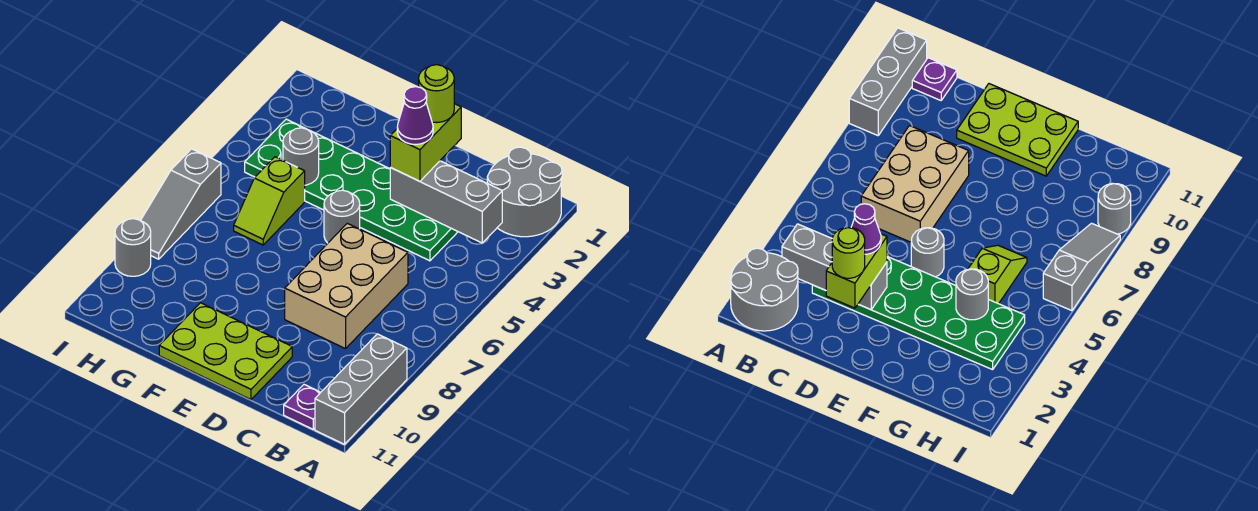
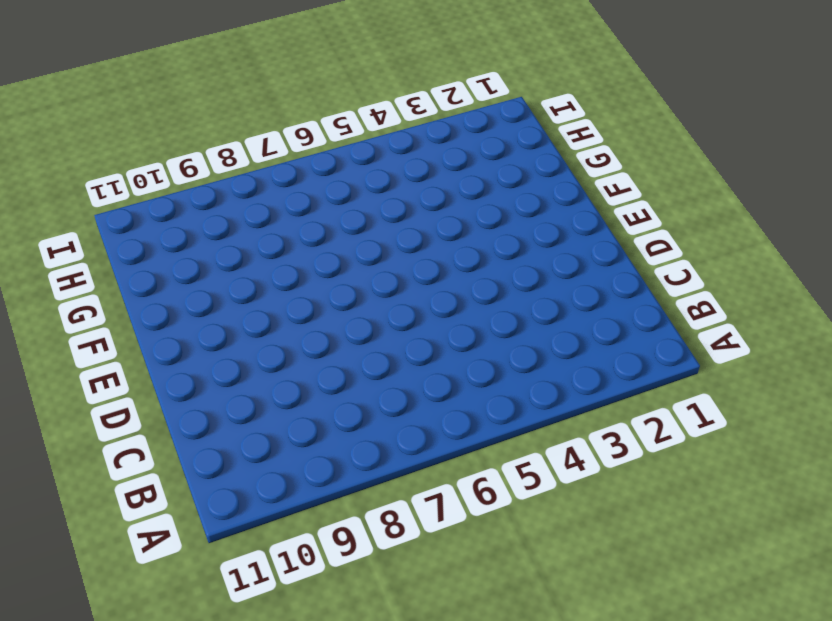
none -> grey 2x2 round brick [487,147,562,237]
none -> grey 1x3 brick [315,334,407,444]
none -> purple 1x1 plate [284,385,321,429]

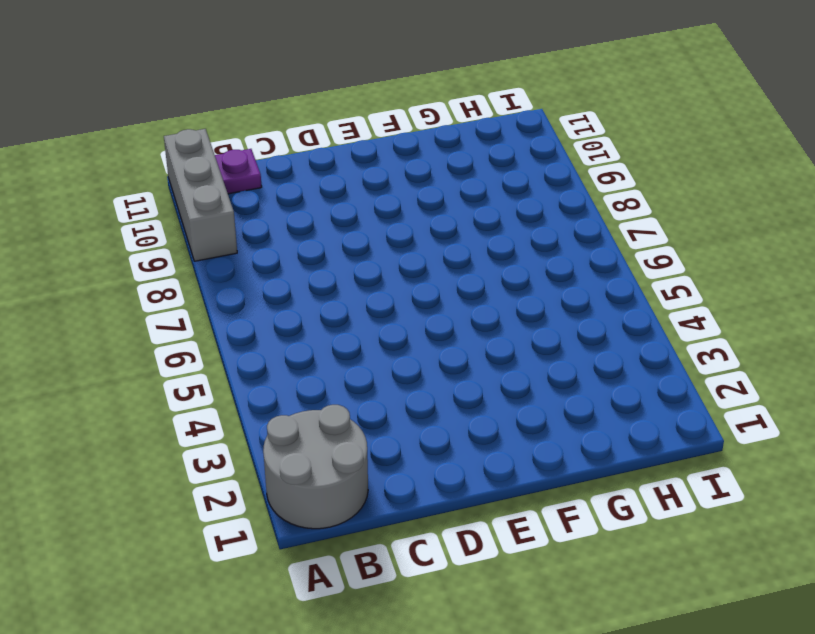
none -> green 2x6 plate [245,119,458,261]
none -> tan 2x3 brick [285,223,408,349]
none -> lime 2x3 plate [159,303,292,400]

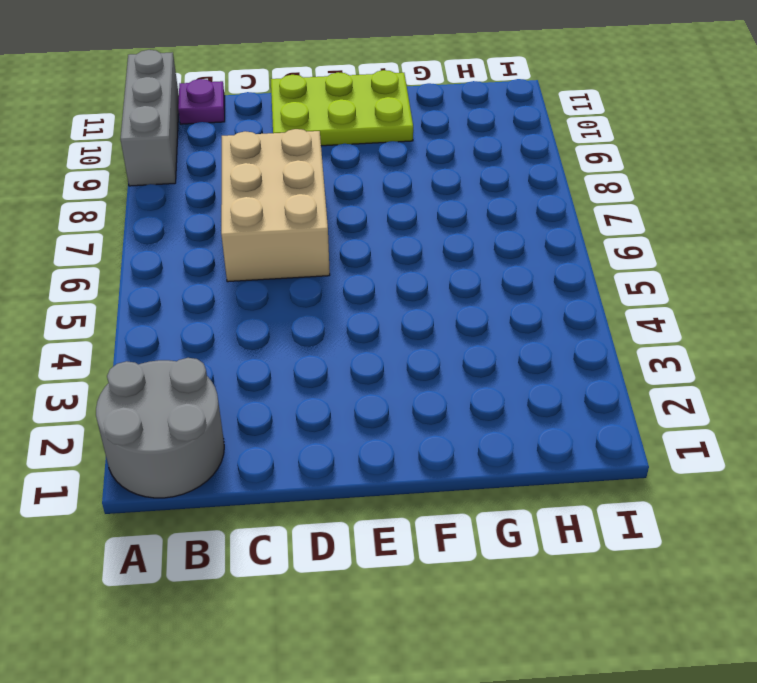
none -> green 2x6 plate [245,119,458,261]
none -> grey 1x1 round brick [324,190,360,243]
none -> lime 1x2 slope [234,157,305,245]

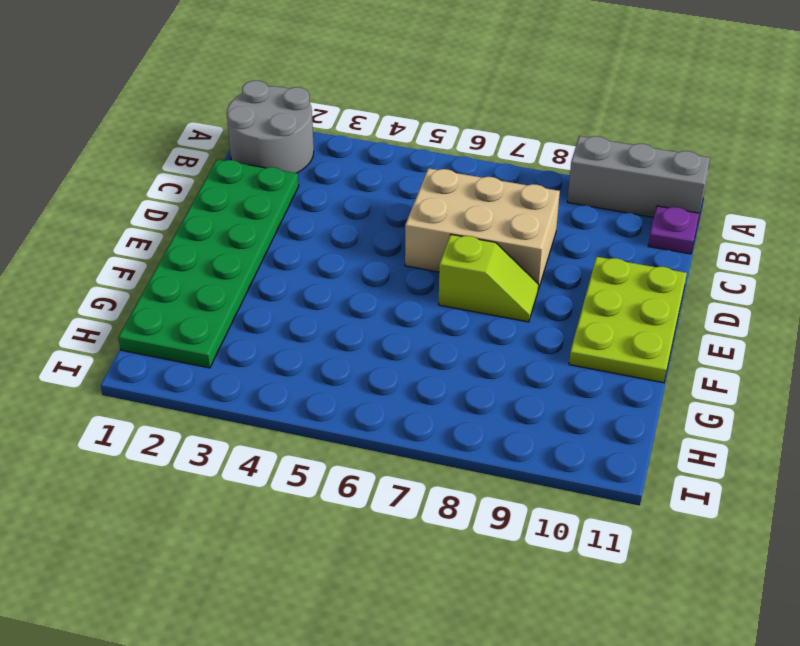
green 2x6 plate [118,159,299,368] -> green 2x6 plate moved to [245,119,458,261]
lime 1x2 slope [439,235,539,322] -> lime 1x2 slope moved to [234,157,305,245]
none -> grey 1x1 round brick [324,190,360,243]
none -> grey 1x3 slope [141,149,221,259]
none -> grey 1x1 round brick [115,219,151,276]

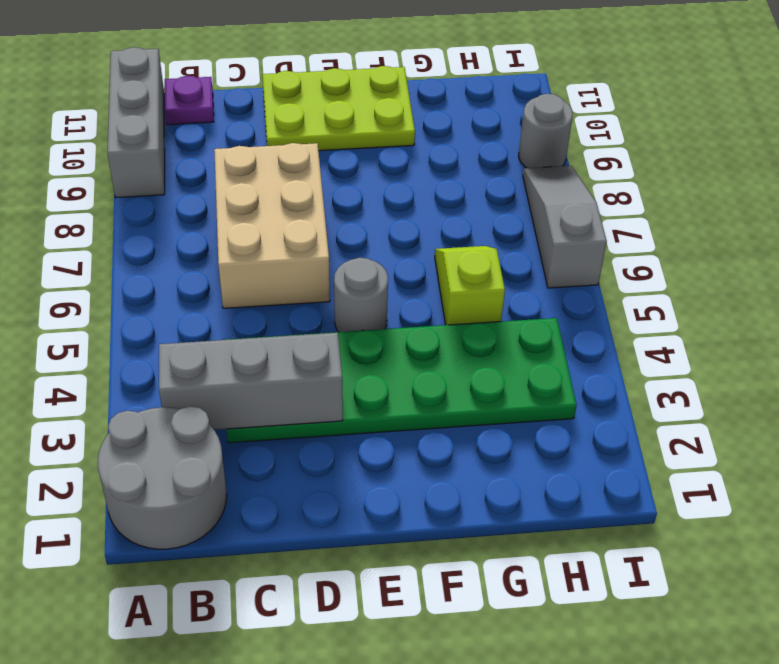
none -> grey 1x1 round brick [283,128,319,185]
none -> lime 1x2 brick [390,104,461,181]
none -> lime 1x1 round brick [419,65,454,123]

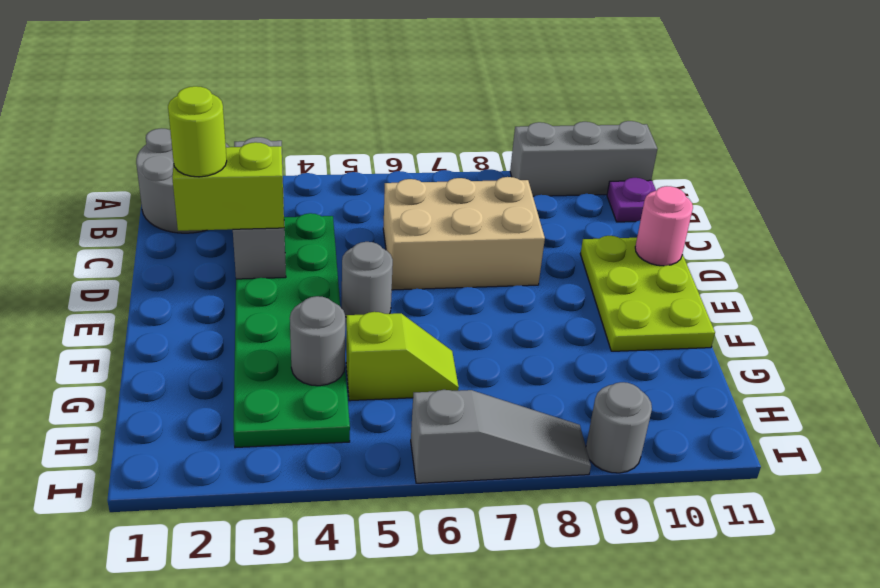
pink 1x1 round brick [635,186,693,266] -> none
none -> purple 1x1 cone [397,87,433,144]

